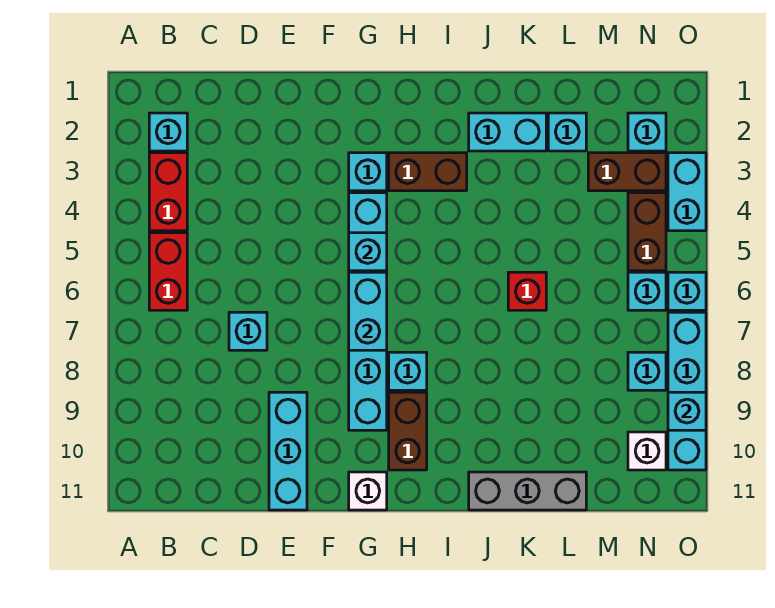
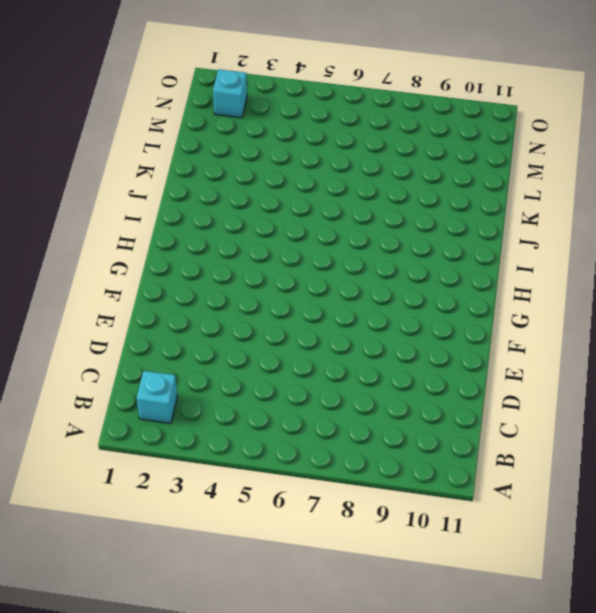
none -> red 1x2 brick [149,153,187,231]
none -> red 1x2 brick [149,233,187,310]
none -> cyan 1x1 brick [229,312,267,350]

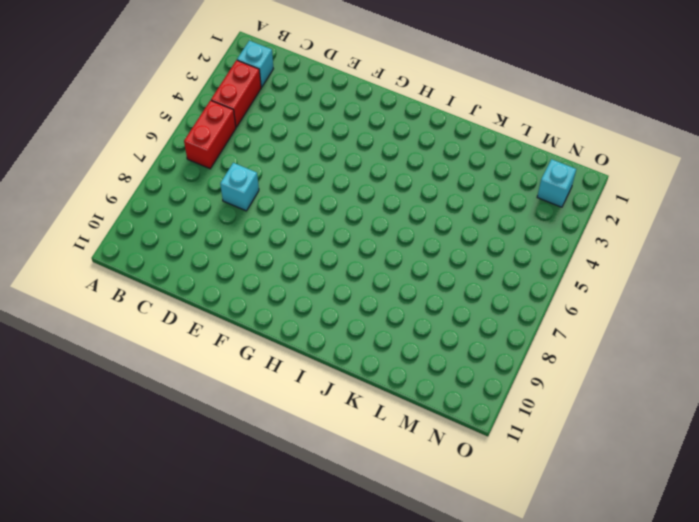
none -> cyan 1x3 brick [269,392,307,510]
none -> cyan 1x1 brick [349,153,387,191]
none -> cyan 1x6 brick [349,193,387,430]

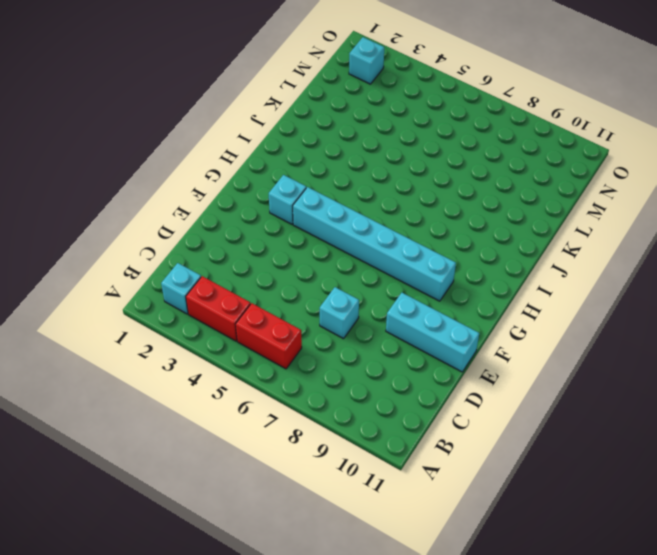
none -> white 1x1 brick [349,472,387,510]
none -> brown 1x2 brick [389,153,467,191]
none -> cyan 1x1 brick [389,352,427,390]

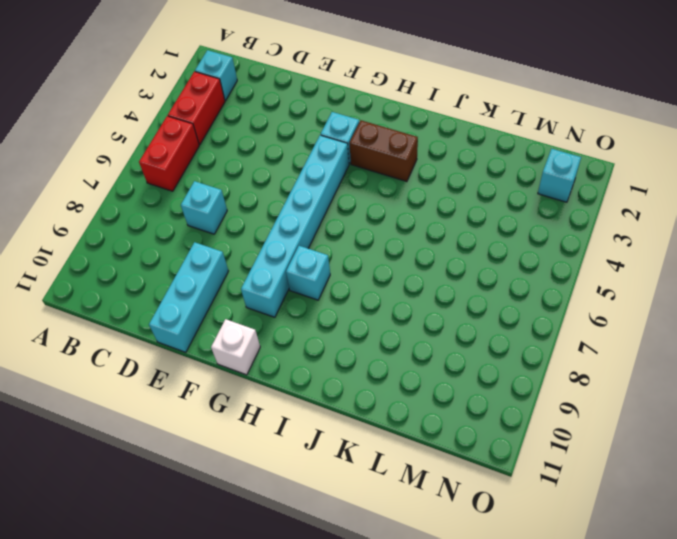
none -> brown 1x2 brick [389,392,427,470]
none -> cyan 1x2 brick [469,113,546,151]
none -> grey 1x3 brick [469,472,586,510]

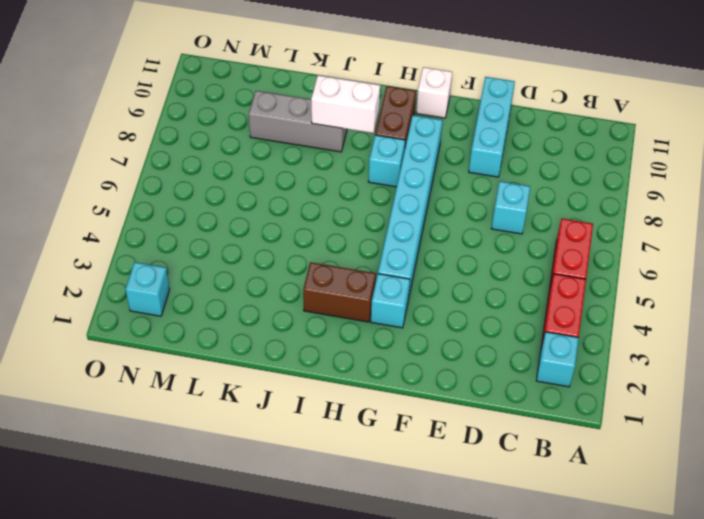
white 1x2 brick [311,75,380,133] -> none
grey 1x3 brick [249,91,347,152] -> grey 1x3 brick moved to [469,472,586,510]
none -> cyan 1x2 brick [469,113,546,151]
none -> red 1x1 brick [508,272,546,310]
none -> cyan 1x1 brick [548,113,586,151]

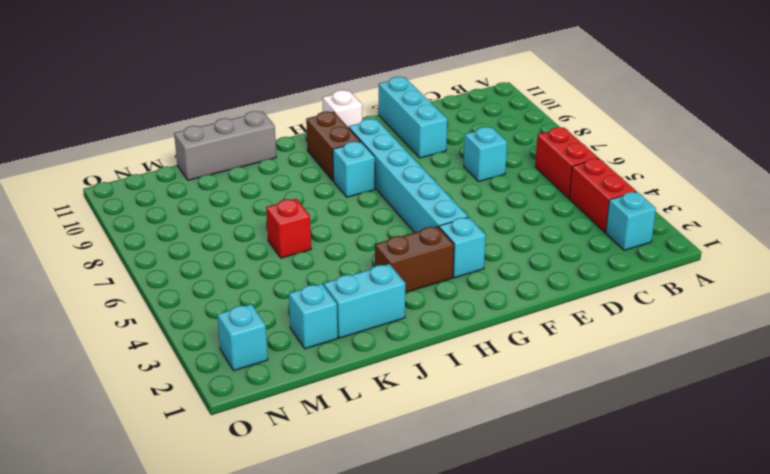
none -> brown 1x2 brick [588,153,666,191]
none -> brown 1x2 brick [628,193,666,271]
none -> cyan 1x1 brick [628,272,666,310]

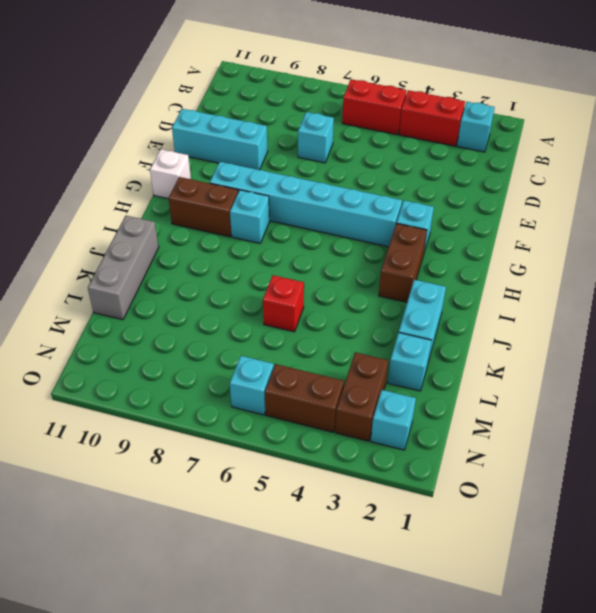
none -> cyan 1x1 brick [628,352,666,390]
none -> white 1x1 brick [628,432,666,470]
none -> cyan 1x2 brick [668,153,706,231]

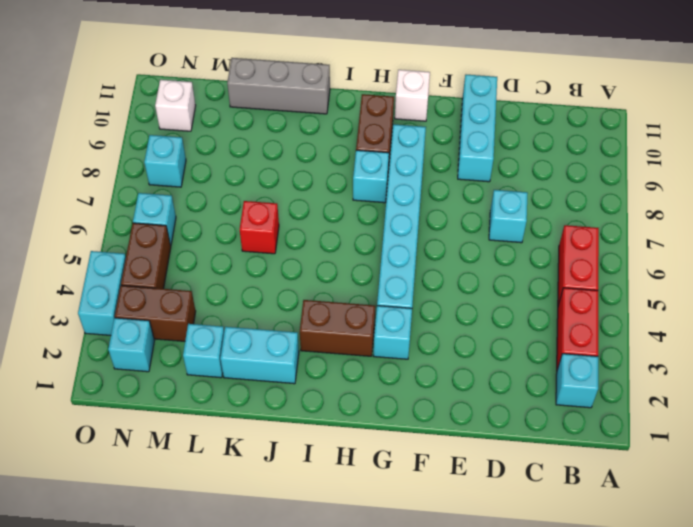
none -> cyan 1x1 brick [668,272,706,310]
none -> cyan 1x4 brick [668,312,706,470]
none -> cyan 1x1 brick [349,233,387,271]

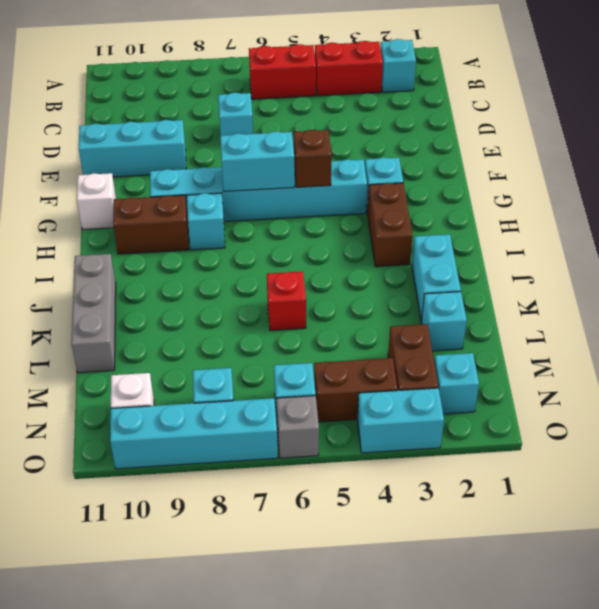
brown 1x1 brick [294,130,332,187] -> cyan 1x1 brick [349,233,387,271]
grey 1x1 brick [277,396,319,458] -> cyan 1x1 brick [668,272,706,310]
none -> cyan 1x1 brick [668,392,706,430]

